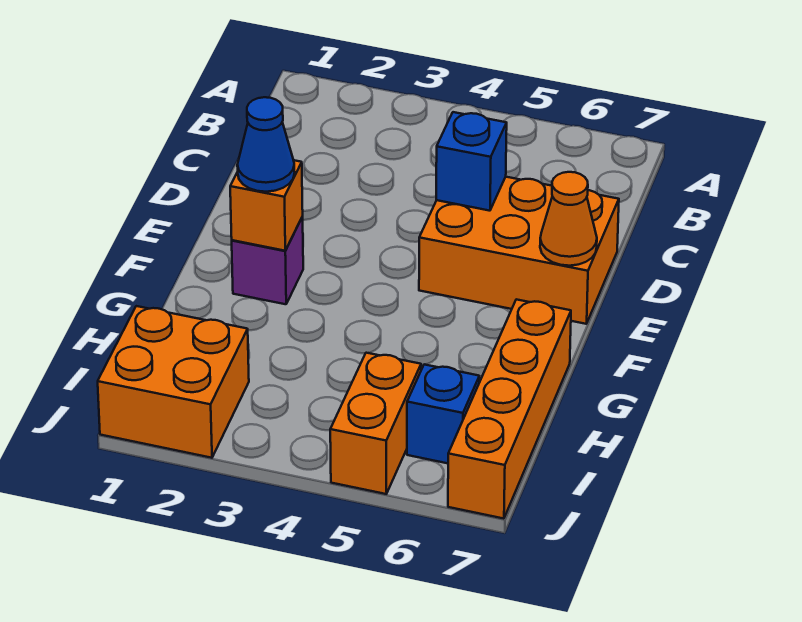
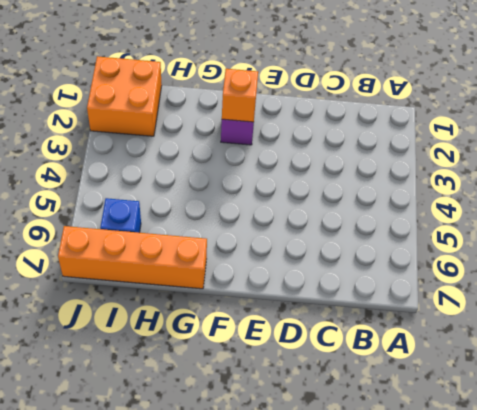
none -> orange 2x3 brick [419,177,619,324]
none -> orange 1x2 brick [330,353,421,494]

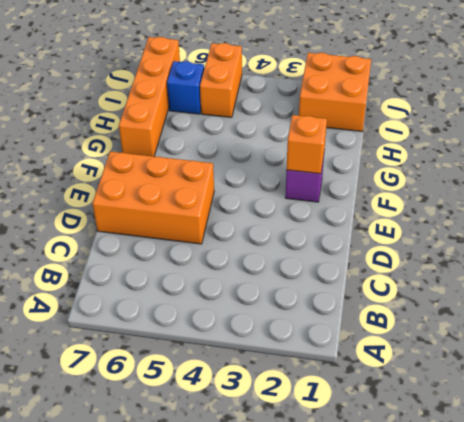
none -> blue 1x1 brick [436,112,507,211]
none -> orange 1x1 cone [540,172,597,266]

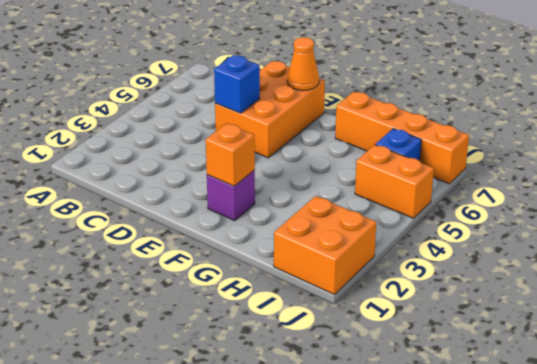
none -> blue 1x1 cone [237,97,295,192]

